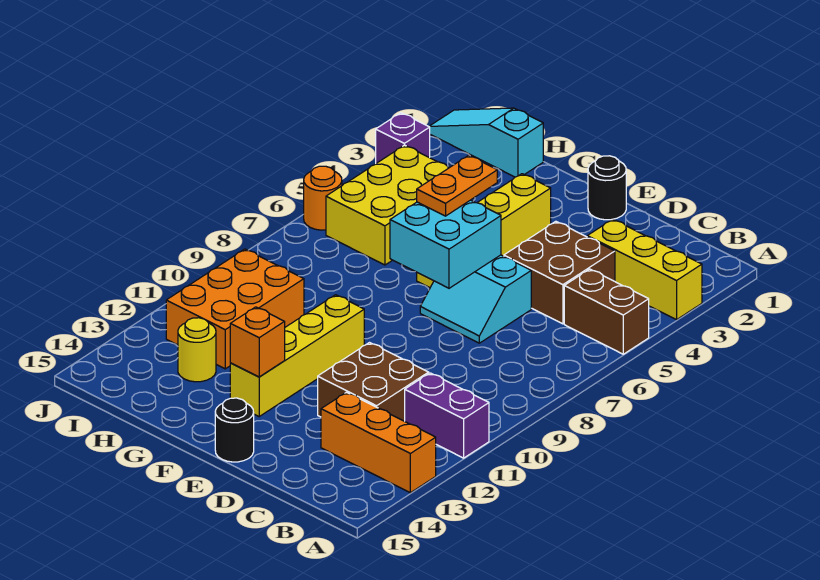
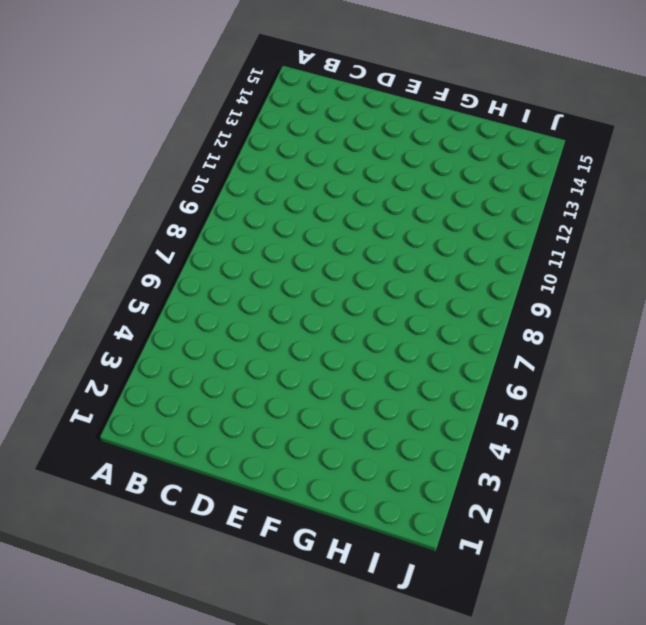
none -> yellow 1x3 brick [587,219,702,320]
none -> brown 1x2 brick [564,269,649,354]
none -> purple 1x2 brick [405,373,489,458]

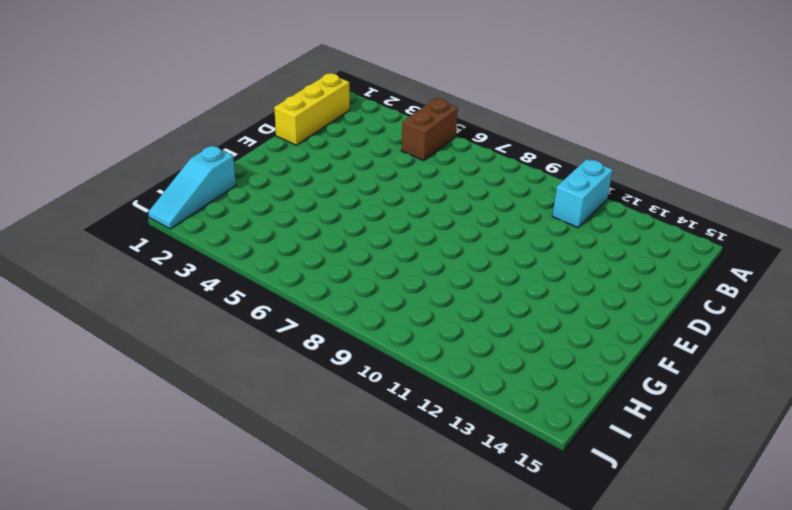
cyan 1x2 brick [552,159,613,228] -> purple 1x2 brick [405,373,489,458]
yellow 1x3 brick [274,73,350,145] -> yellow 1x3 brick moved to [587,219,702,320]
none -> orange 1x3 brick [321,392,436,493]
none -> brown 2x2 brick [504,221,615,324]
none -> brown 2x2 brick [318,343,429,421]

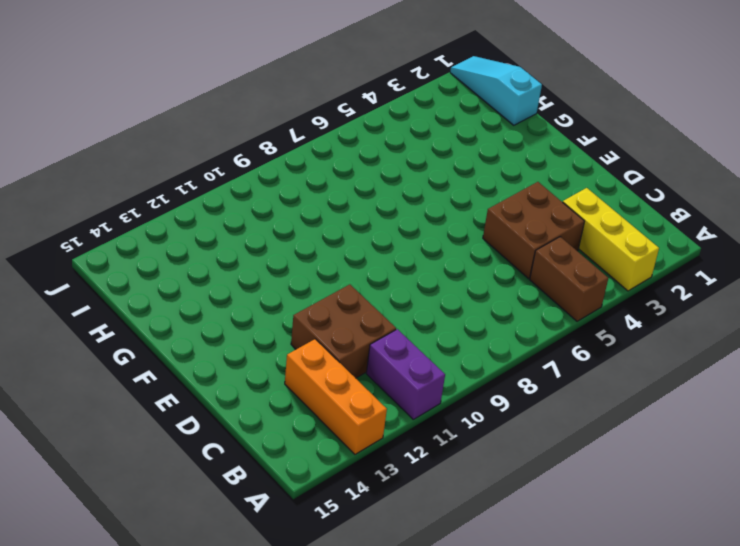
none -> cyan 2x2 slope [420,255,531,343]
none -> black 1x1 round brick [588,156,626,220]
none -> black 1x1 round brick [215,398,254,462]

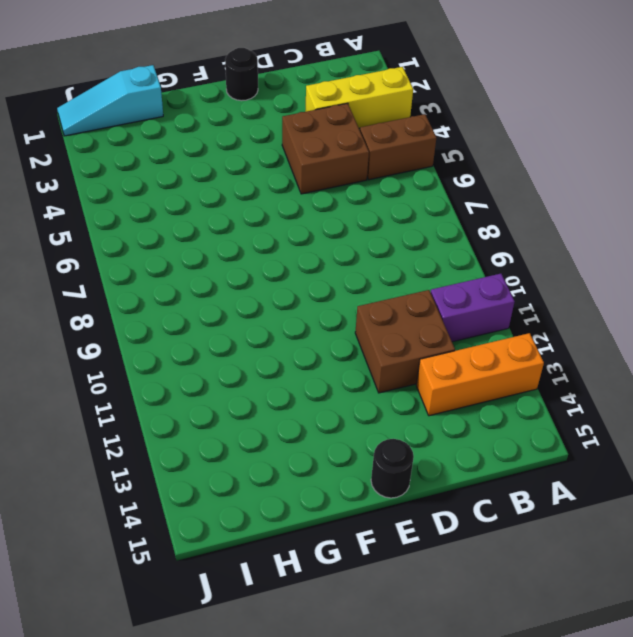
none -> cyan 2x2 slope [420,255,531,343]
none -> yellow 1x4 brick [417,174,551,288]
none -> yellow 1x4 brick [230,295,364,416]

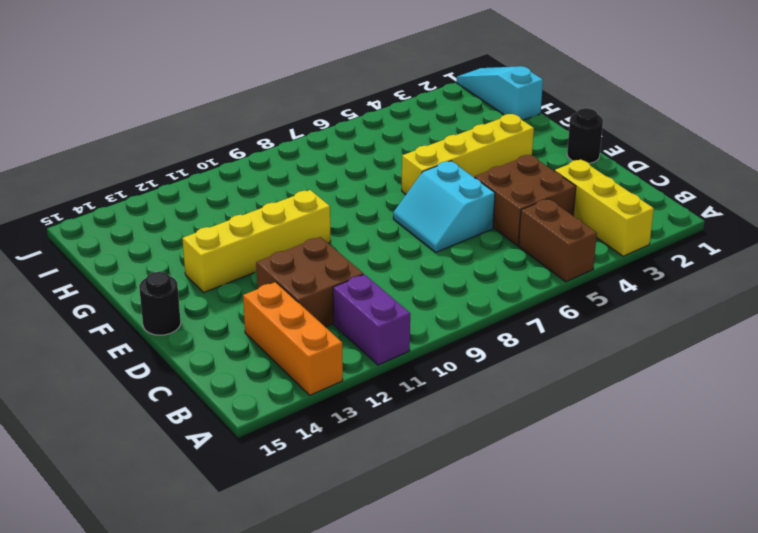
none -> yellow 2x3 brick [326,145,449,265]
none -> orange 2x3 brick [166,249,304,369]
none -> yellow 1x1 round brick [178,318,216,382]

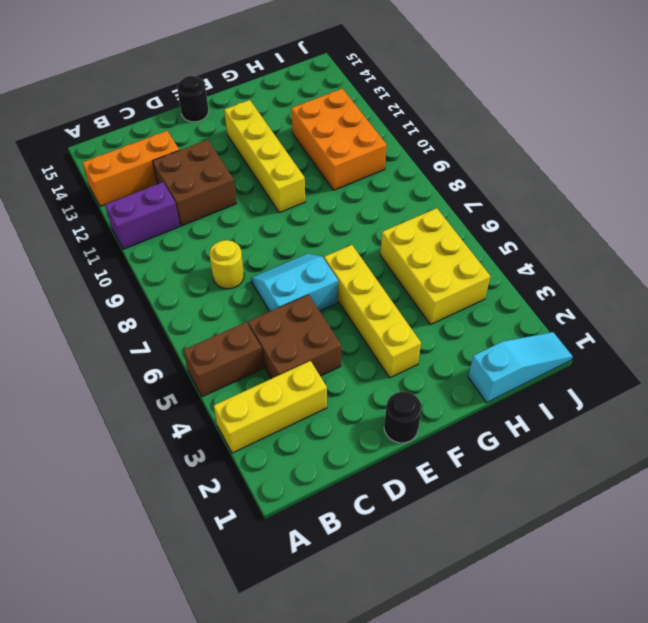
yellow 1x1 round brick [210,240,244,289] -> yellow 1x1 round brick moved to [178,318,216,382]
none -> purple 1x1 brick [376,113,430,163]
none -> orange 1x1 round brick [304,166,342,230]
none -> cyan 2x2 brick [390,200,501,288]

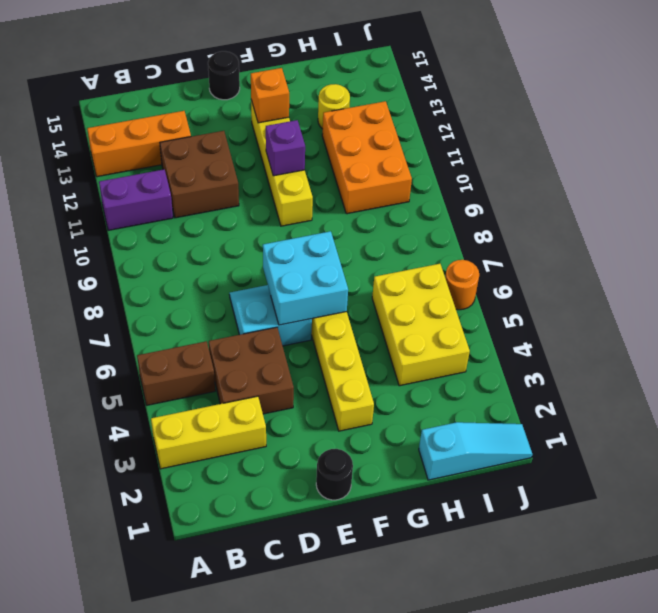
purple 1x1 brick [266,120,305,176] -> purple 1x1 brick moved to [376,113,430,163]
none -> orange 1x2 plate [417,155,497,216]

